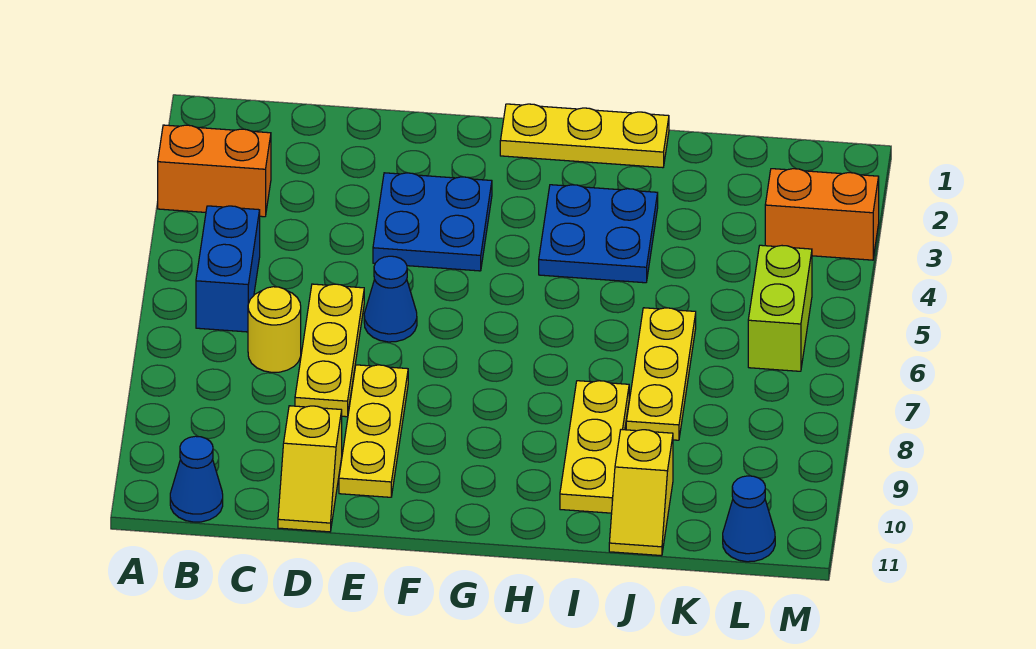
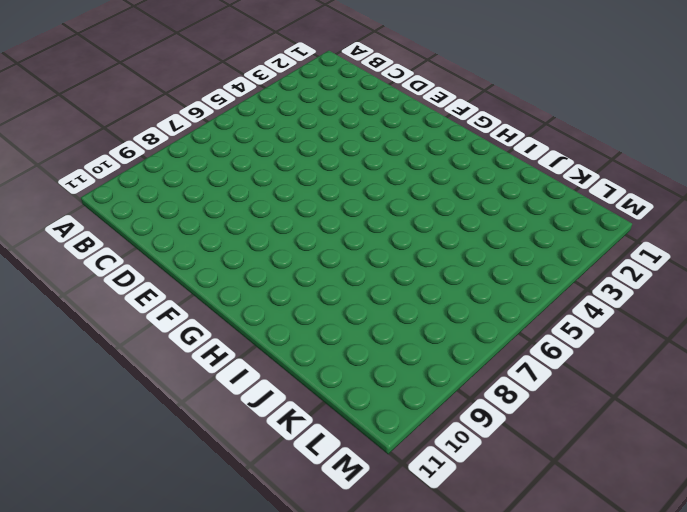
none -> orange 1x2 brick [158,125,271,217]
none -> blue 1x2 brick [196,206,260,332]
none -> blue 1x1 cone [170,436,223,522]

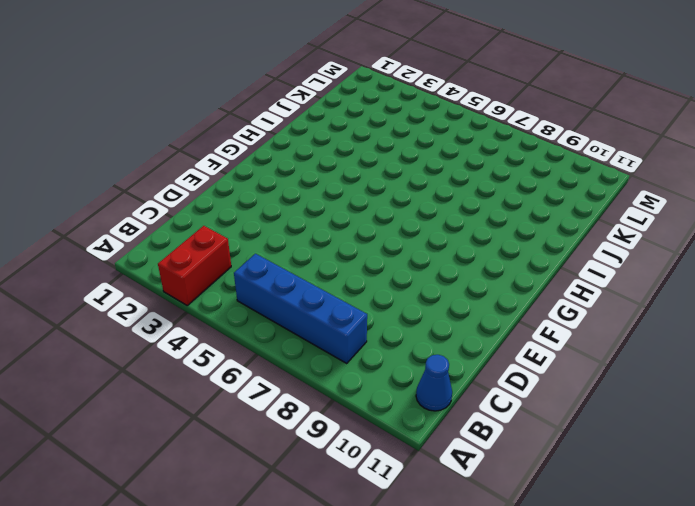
red 1x2 brick [158,226,231,305] -> orange 1x2 brick [158,125,271,217]
blue 1x4 brick [234,254,367,363] -> blue 1x2 brick [196,206,260,332]
none -> yellow 1x1 round brick [248,287,301,372]
none -> yellow 1x3 plate [295,284,364,417]
none -> yellow 1x2 slope [278,406,342,532]

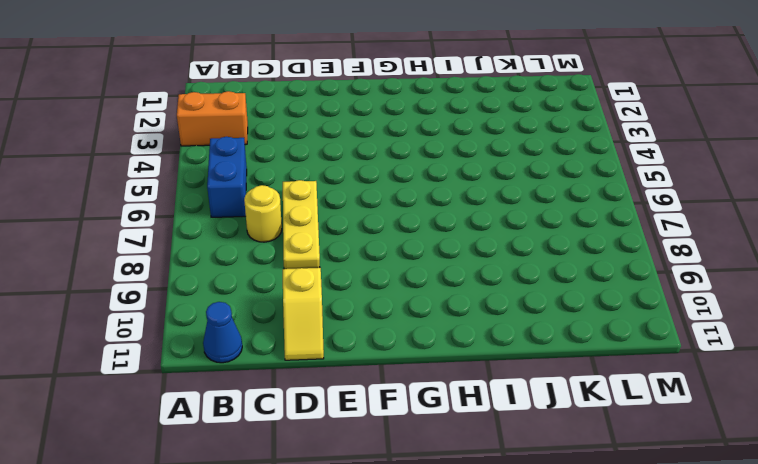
none -> blue 2x2 plate [373,173,492,271]
none -> blue 1x1 cone [364,256,417,342]
none -> yellow 1x3 plate [339,365,408,497]

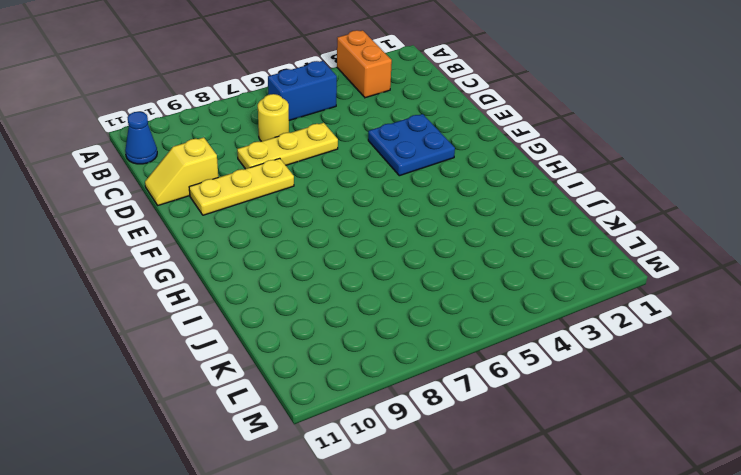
none -> blue 1x1 cone [364,256,417,342]
none -> yellow 1x3 plate [500,104,669,168]
none -> blue 2x2 plate [539,185,658,283]

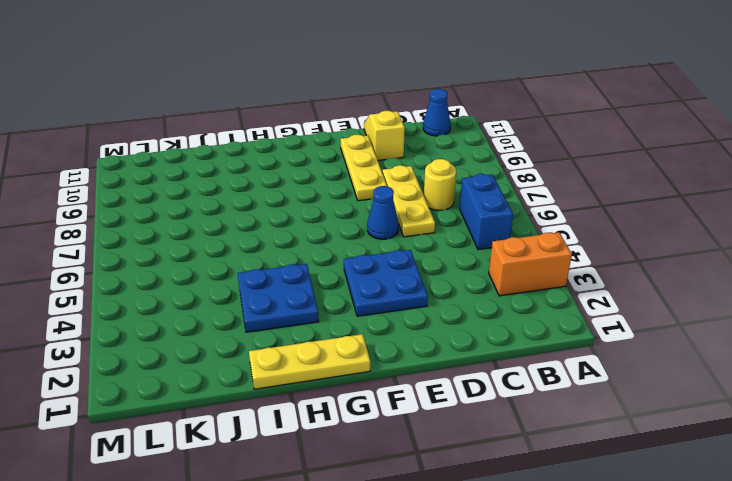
none -> yellow 1x3 plate [560,381,629,513]
none -> yellow 1x3 plate [626,308,696,440]
none -> yellow 1x2 slope [609,430,673,556]

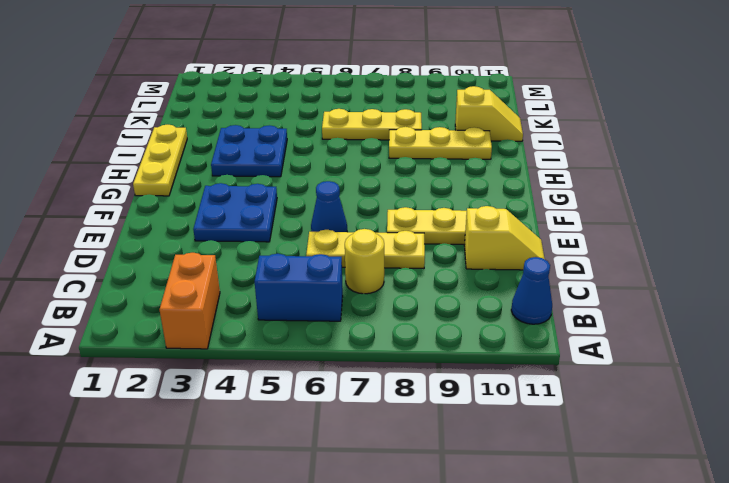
none -> orange 1x2 brick [765,169,879,260]
none -> lime 1x2 brick [748,245,812,371]
none -> blue 1x1 cone [723,476,775,562]

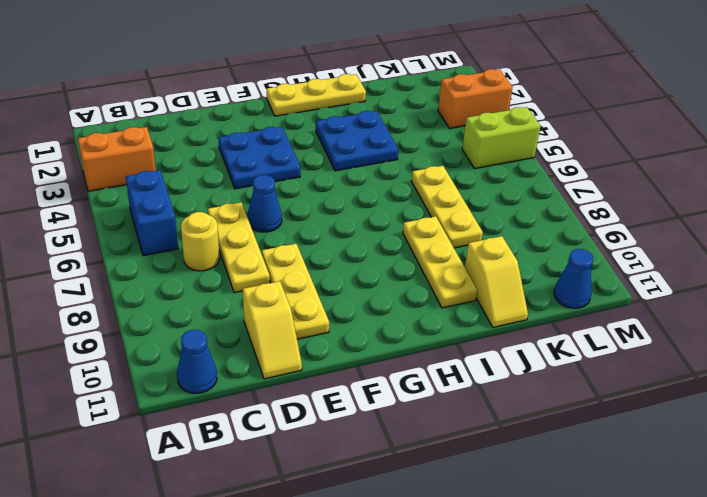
lime 1x2 brick [462,107,540,169] -> lime 1x2 brick turned to [748,245,812,371]

